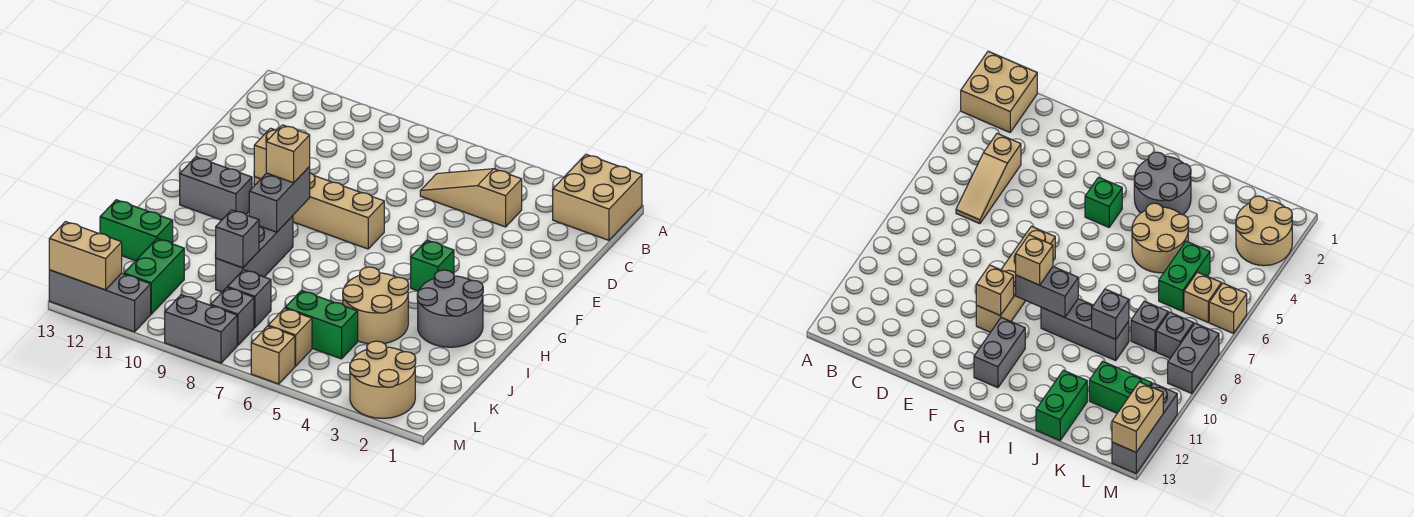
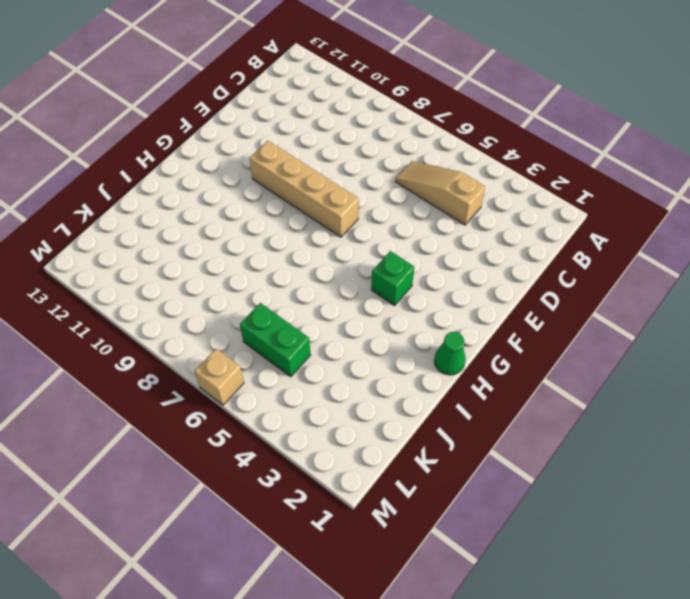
green 1x1 cone [434,332,466,375] -> none
none -> tan 2x2 brick [553,154,642,240]
none -> grey 1x2 brick [180,157,252,220]
none -> grey 2x2 round brick [417,270,483,347]

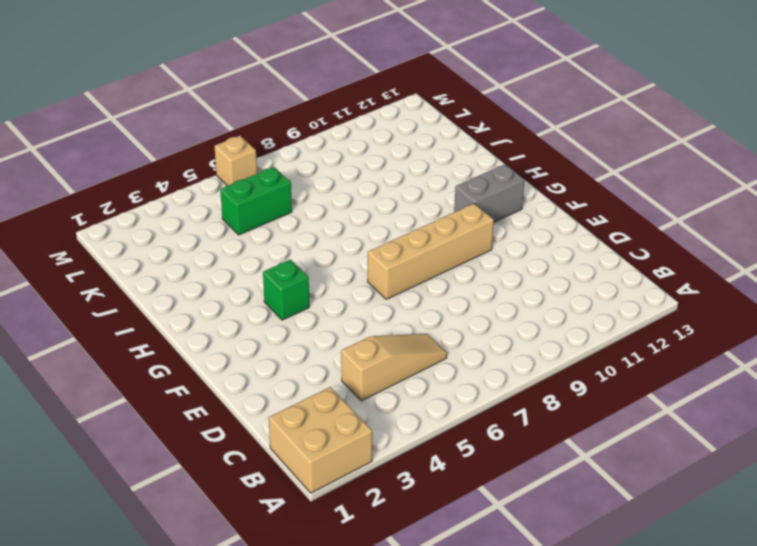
none -> grey 2x2 round brick [417,270,483,347]
none -> grey 1x3 brick [216,216,293,292]
none -> tan 2x2 round brick [343,267,409,344]

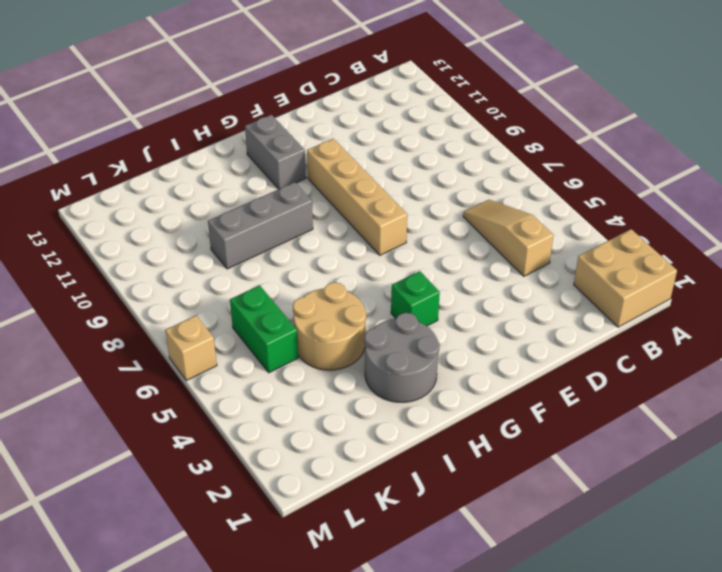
none -> green 1x2 brick [100,200,173,261]
none -> grey 1x1 brick [227,270,271,328]
none -> green 1x2 brick [124,239,184,314]

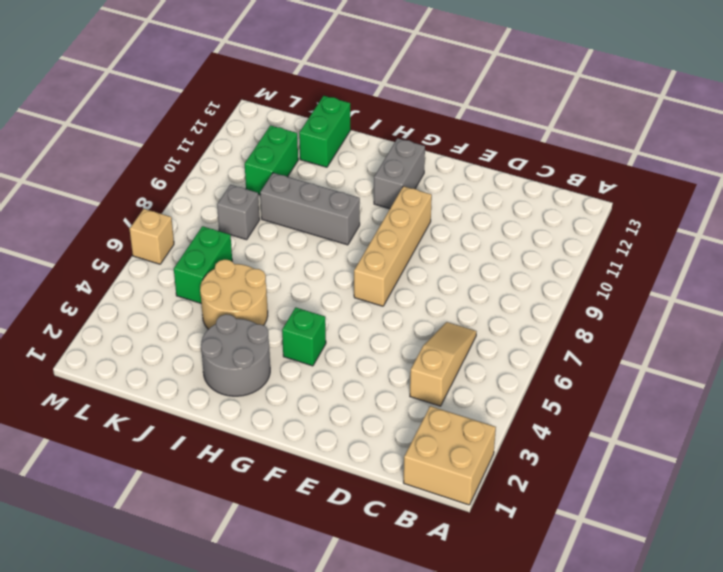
green 1x2 brick [245,125,298,195] -> green 1x2 brick turned to [124,239,184,314]
none -> tan 2x2 round brick [350,341,416,418]
none -> tan 1x1 brick [268,308,312,366]
none -> grey 1x1 brick [211,288,254,345]

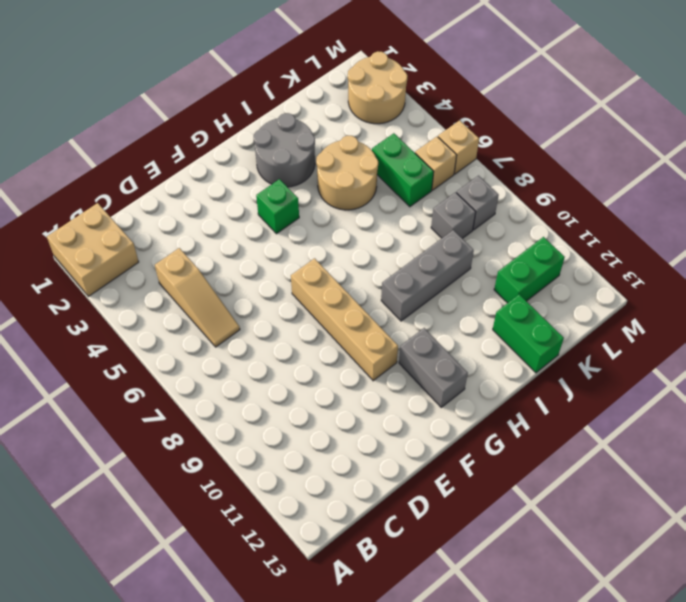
none -> grey 1x2 brick [165,295,237,363]
none -> grey 1x3 brick [49,270,151,332]
none -> tan 1x1 brick [254,128,277,179]

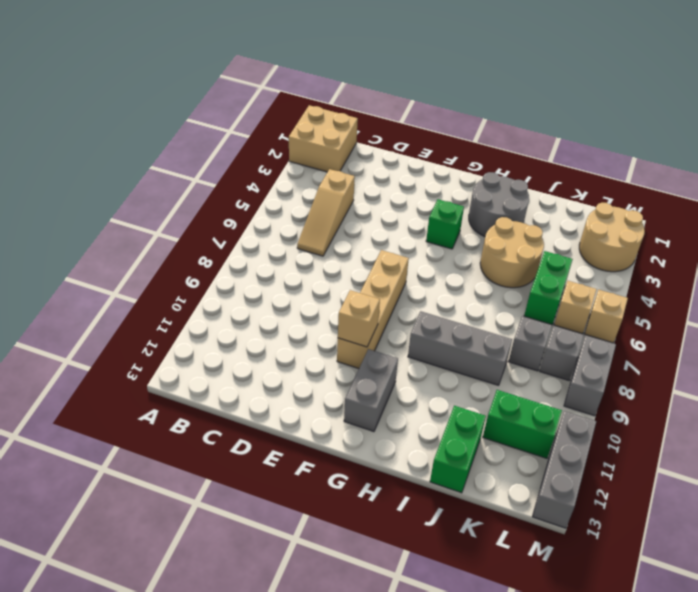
none -> grey 1x2 brick [249,167,310,232]
none -> grey 1x1 brick [216,210,259,268]
none -> tan 1x2 brick [49,222,122,290]

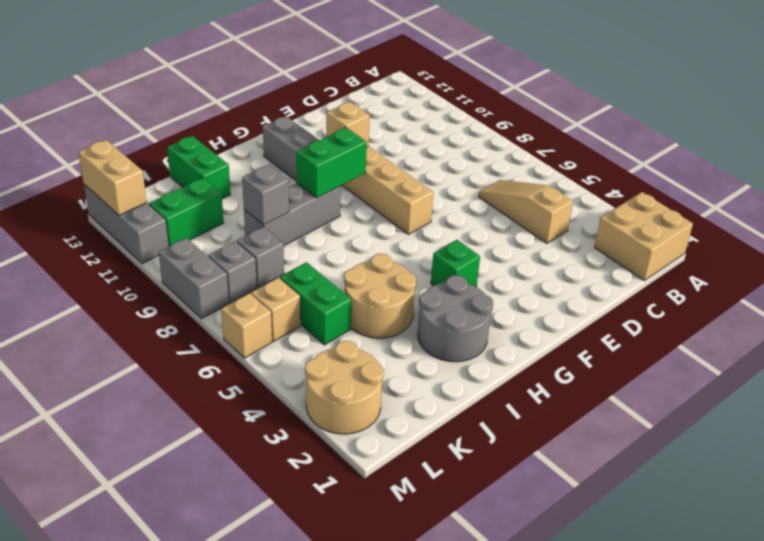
green 1x2 brick [296,128,367,198] -> grey 1x2 brick [249,167,310,232]
none -> tan 1x1 brick [266,125,310,183]

